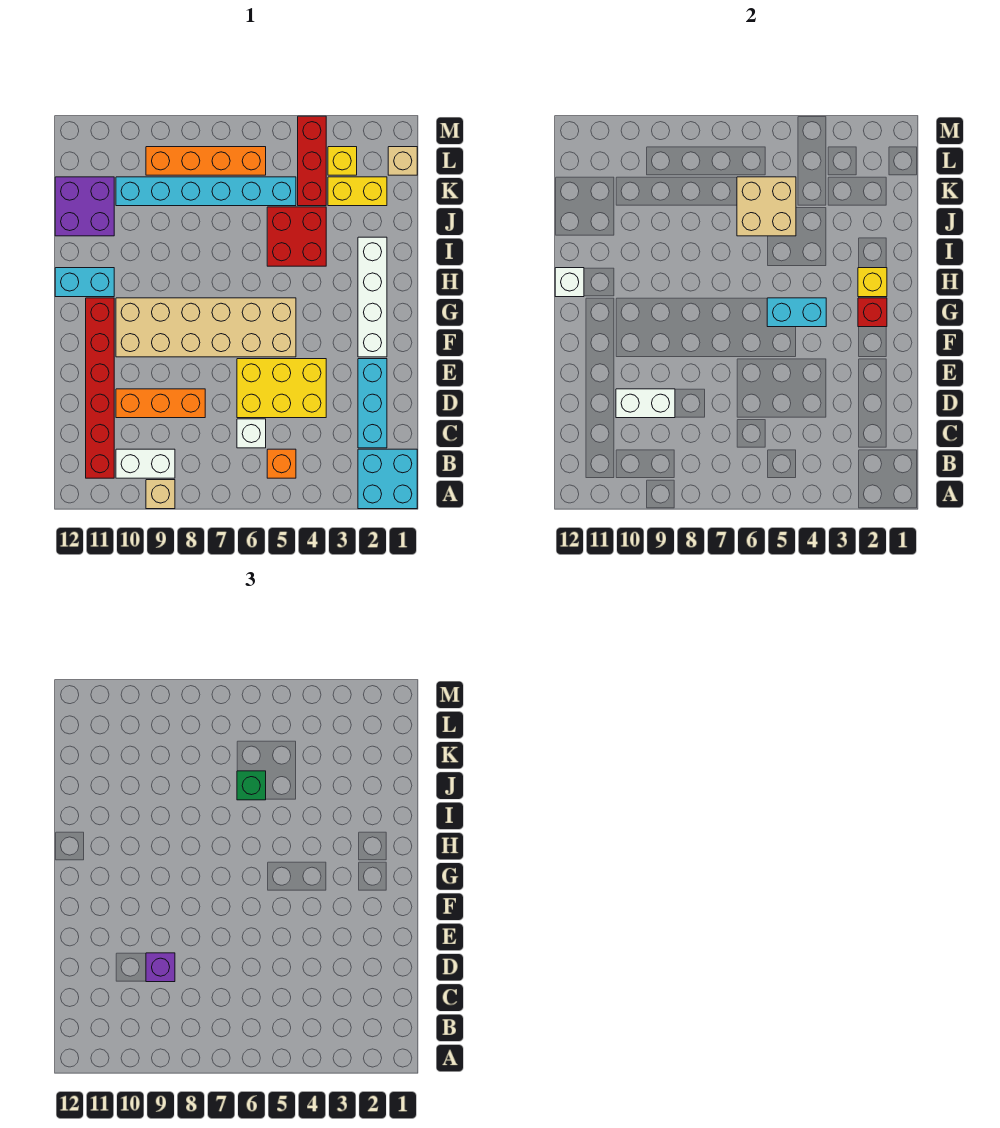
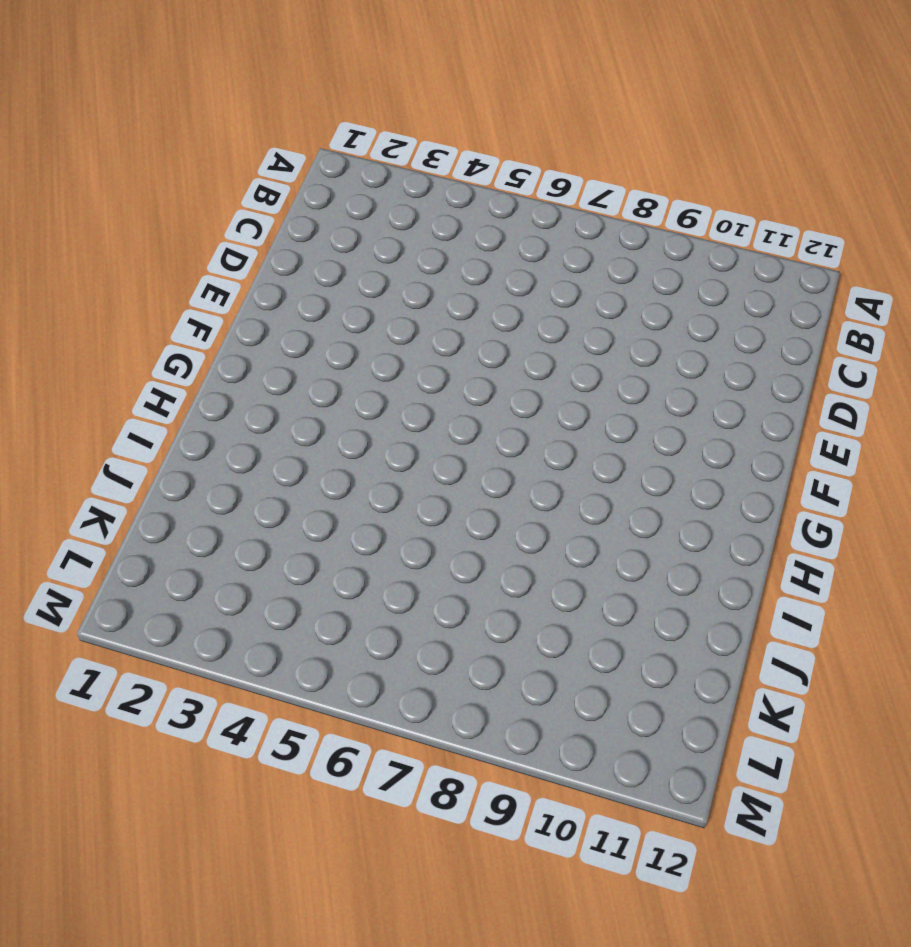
none -> cyan 2x2 brick [358,449,417,509]
none -> tan 1x1 brick [146,480,175,509]
none -> orange 1x1 brick [267,449,296,478]

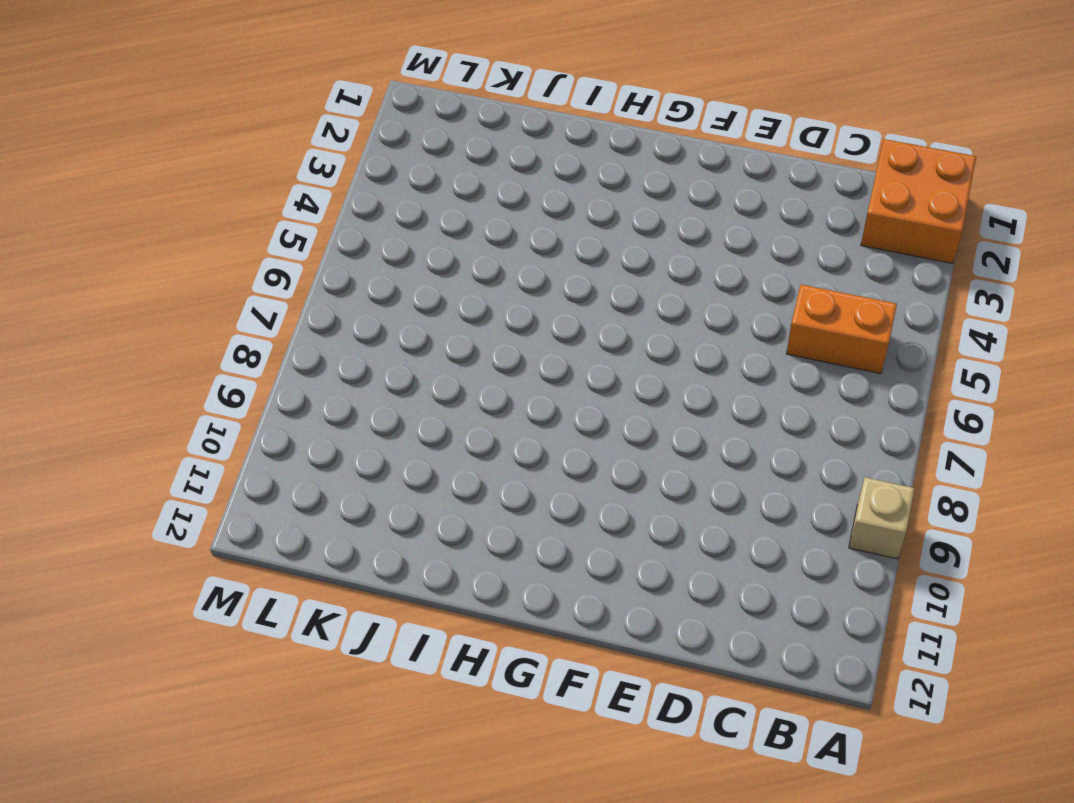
orange 2x2 brick [861,139,976,264] -> cyan 2x2 brick [358,449,417,509]
orange 1x2 brick [787,285,897,374] -> orange 1x1 brick [267,449,296,478]
none -> white 1x2 brick [116,449,175,478]
none -> red 1x6 brick [86,298,114,478]
none -> cyan 1x3 brick [358,359,387,448]

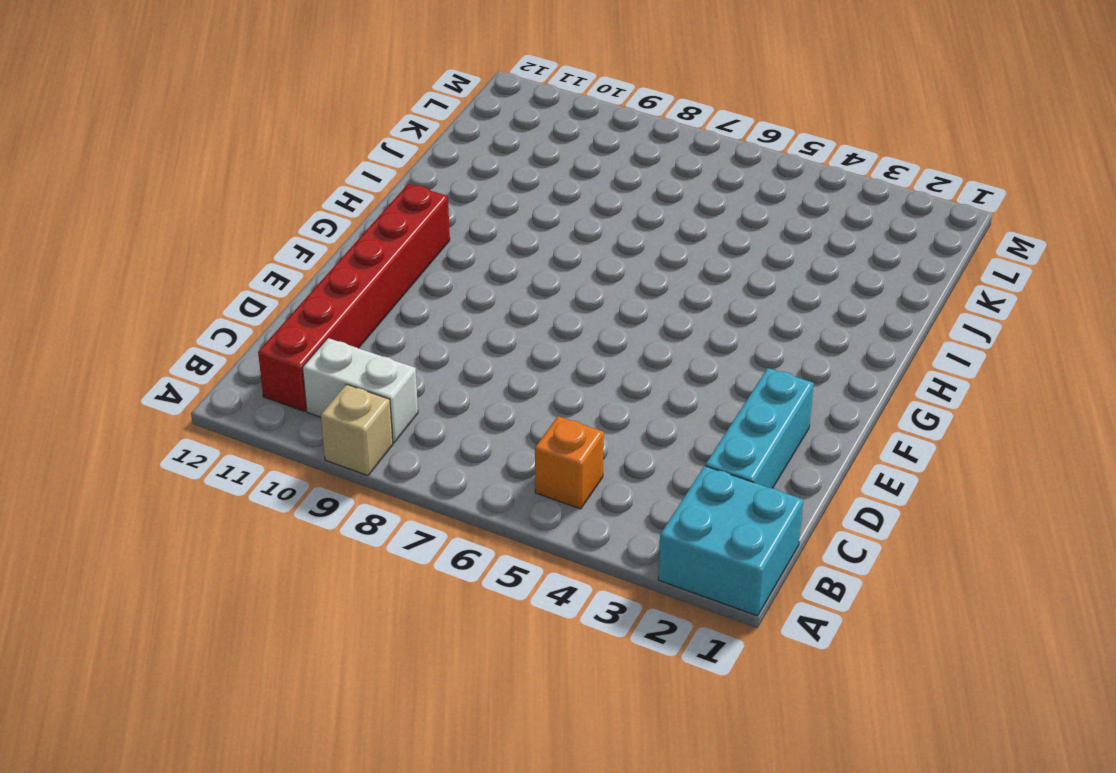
none -> white 1x1 brick [237,419,266,448]
none -> yellow 2x3 brick [237,359,326,418]
none -> orange 1x3 brick [116,389,205,418]

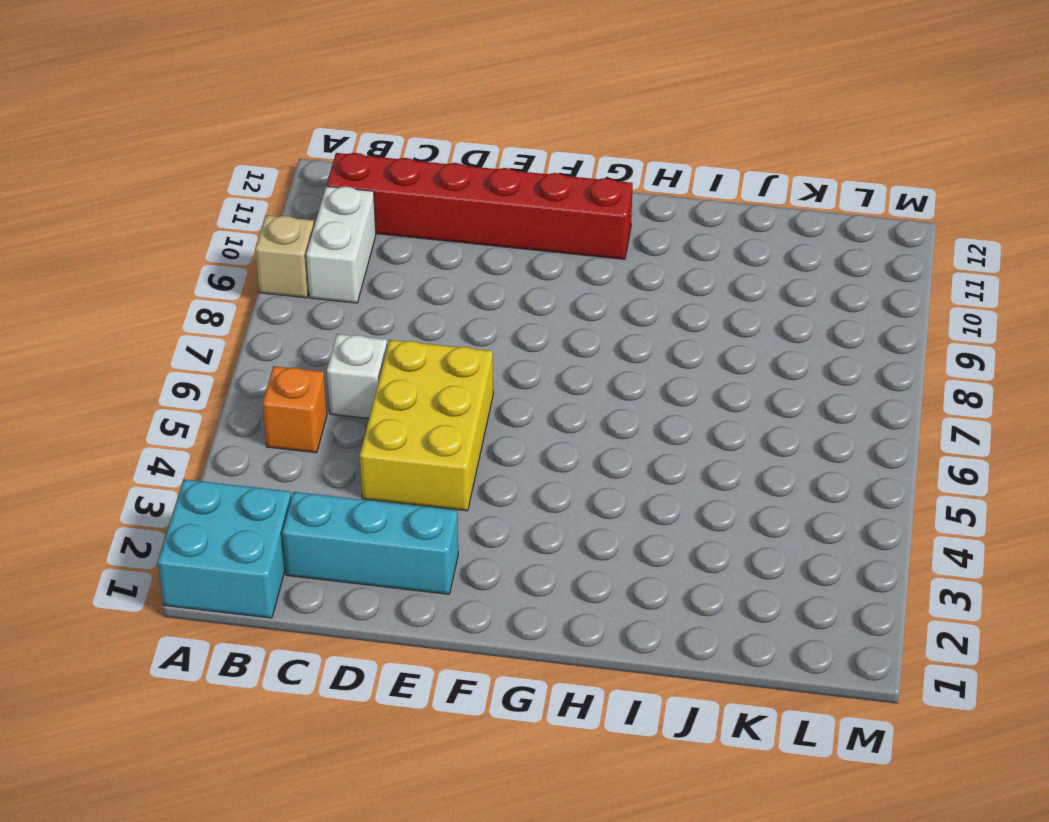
none -> orange 1x3 brick [116,389,205,418]
none -> white 1x4 brick [358,237,387,357]
none -> tan 2x6 brick [116,298,296,357]

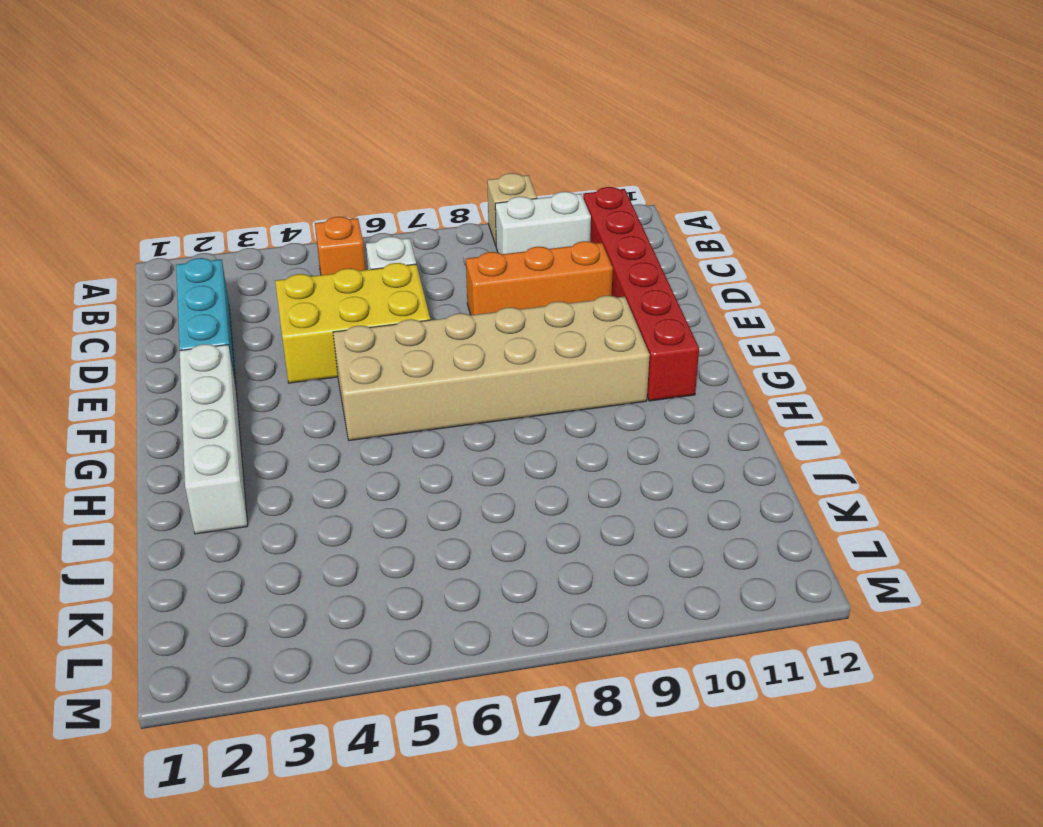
none -> cyan 2x2 brick [358,449,417,509]
none -> cyan 1x2 brick [55,268,114,297]
none -> red 2x2 brick [267,207,326,266]

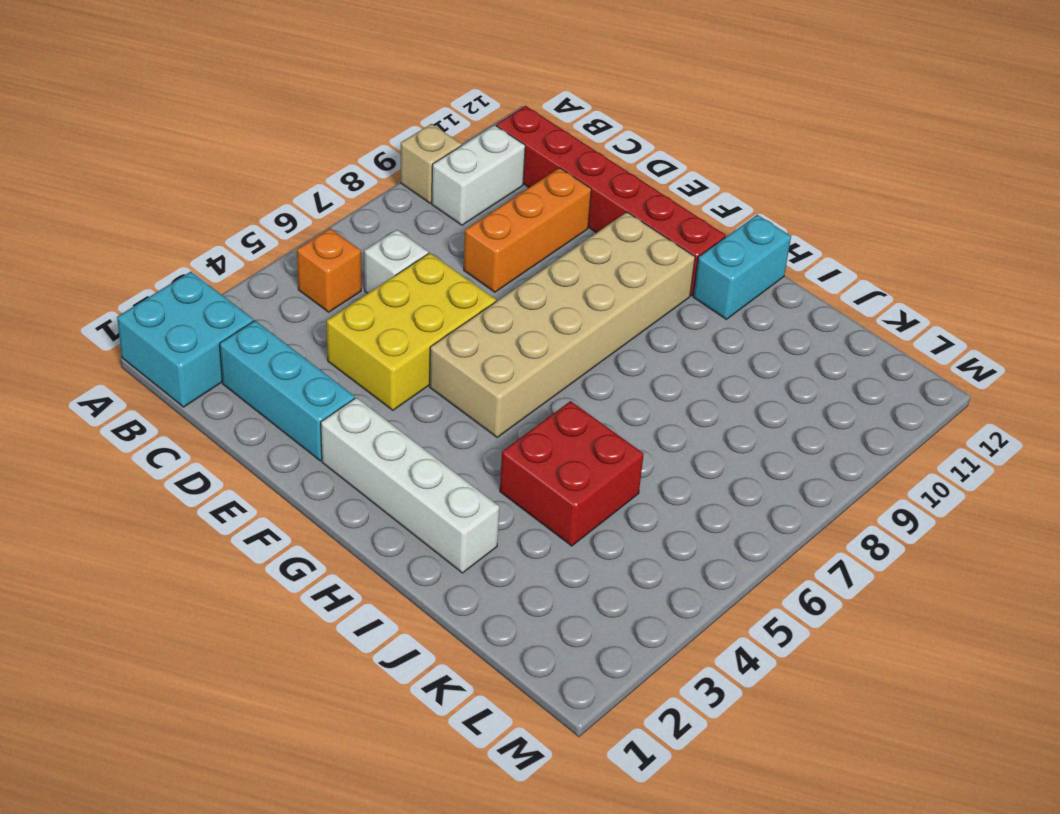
none -> purple 2x2 brick [55,177,114,236]
none -> yellow 1x2 brick [328,177,387,206]
none -> red 1x3 brick [298,116,326,206]

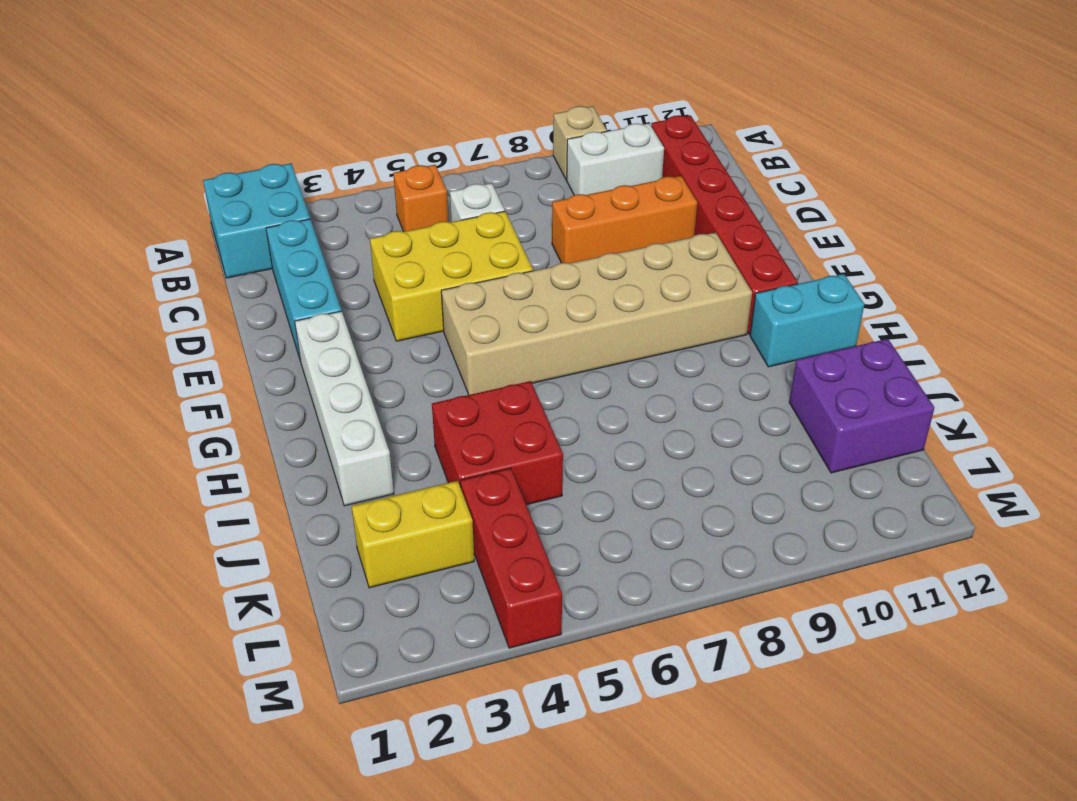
none -> cyan 1x6 brick [116,177,296,206]
none -> tan 1x1 brick [388,147,417,175]
none -> yellow 1x1 brick [328,147,357,175]

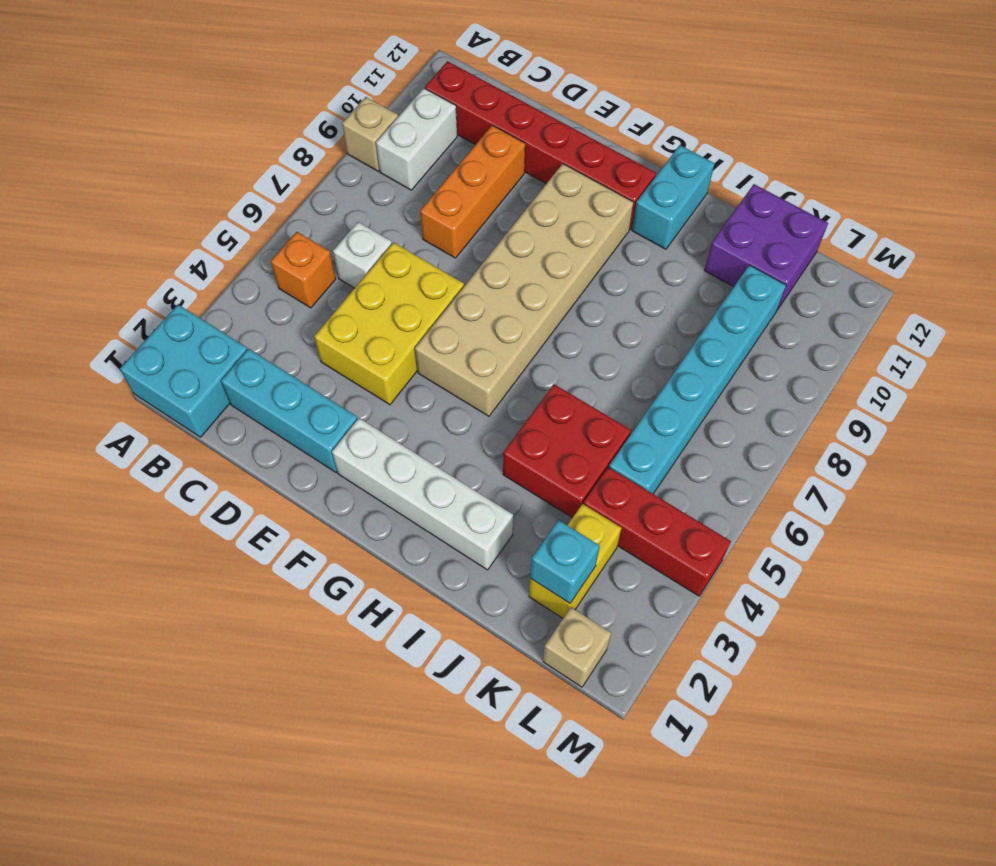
cyan 1x1 brick [530,520,600,603] -> none
none -> yellow 1x1 brick [328,147,357,175]
none -> orange 1x4 brick [146,147,266,175]
none -> white 1x2 brick [616,389,675,418]

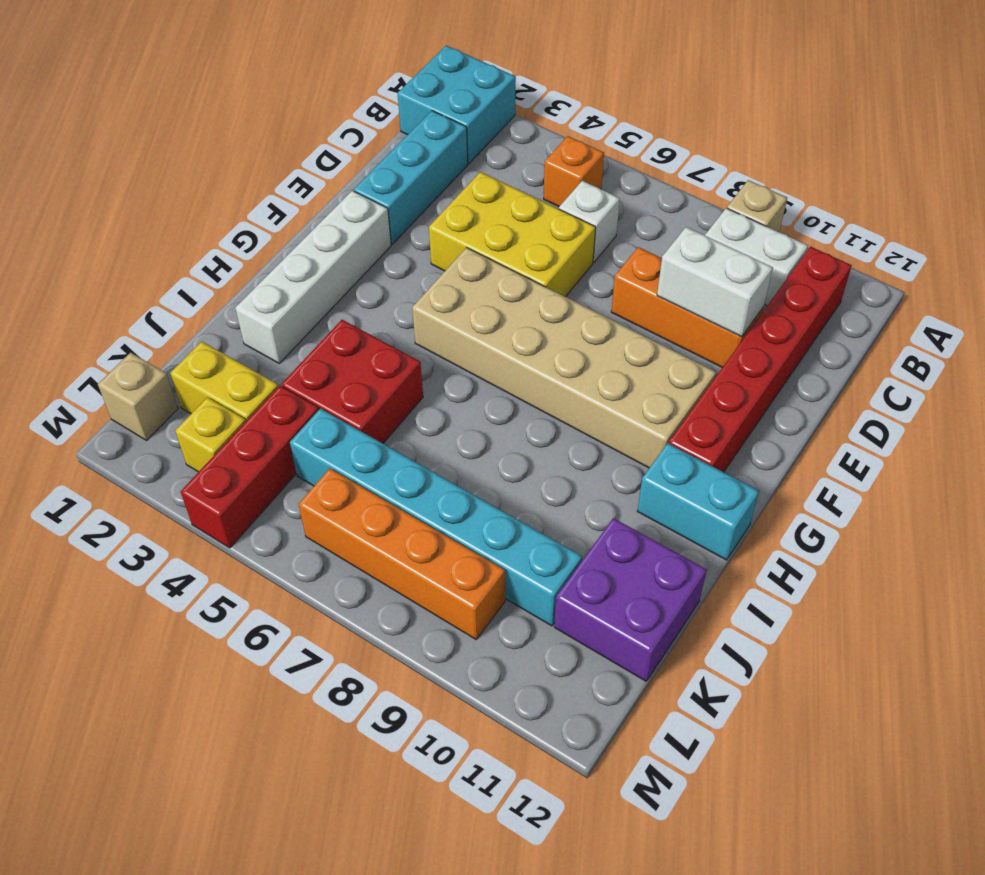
none -> red 1x1 brick [858,298,887,327]
none -> cyan 1x2 brick [767,298,826,327]
none -> yellow 1x1 brick [858,268,887,297]

